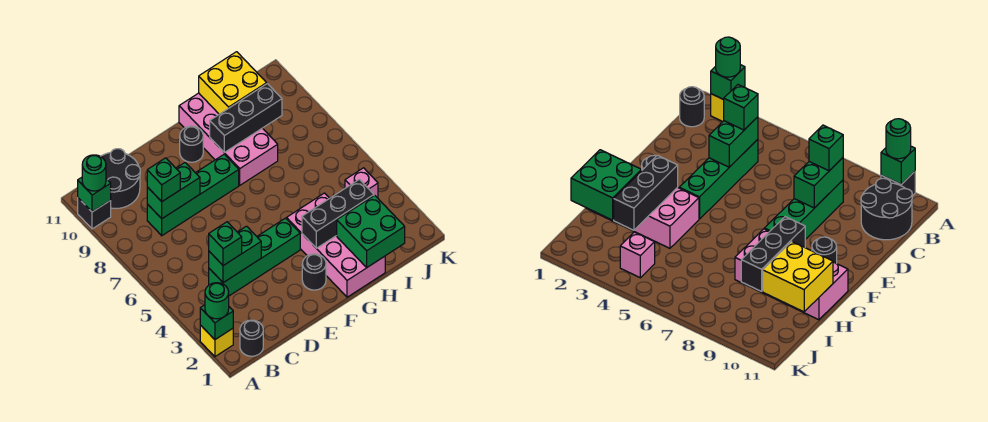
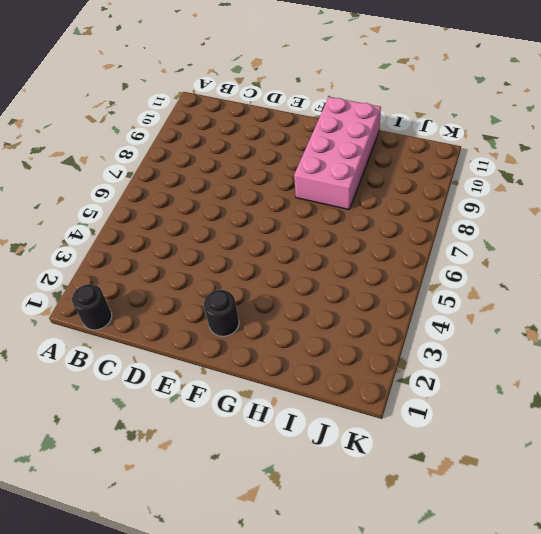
none -> yellow 1x1 brick [200,325,233,357]
none -> black 1x1 brick [78,198,111,229]
none -> black 2x2 round brick [101,149,140,209]

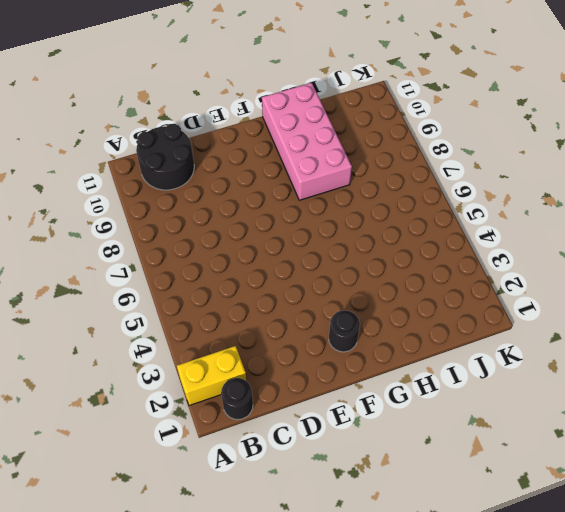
yellow 1x2 brick [177,346,246,406] -> yellow 1x1 brick [200,325,233,357]
none -> black 1x1 brick [78,198,111,229]
none -> green 1x4 brick [209,218,300,296]
none -> green 1x4 brick [147,154,239,236]

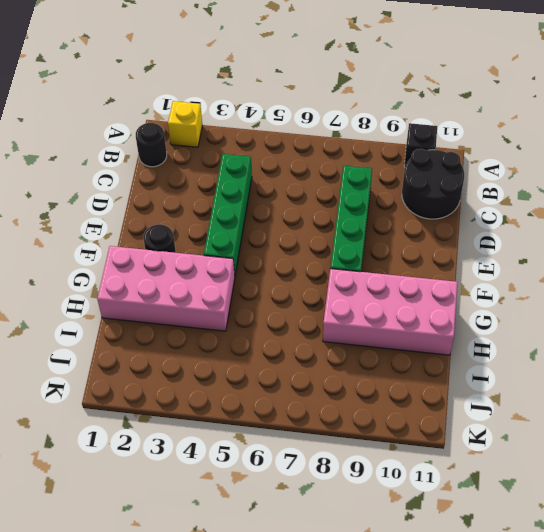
none -> black 1x1 round brick [180,126,203,162]
none -> pink 1x1 brick [345,168,378,198]
none -> green 1x1 brick [200,305,233,339]

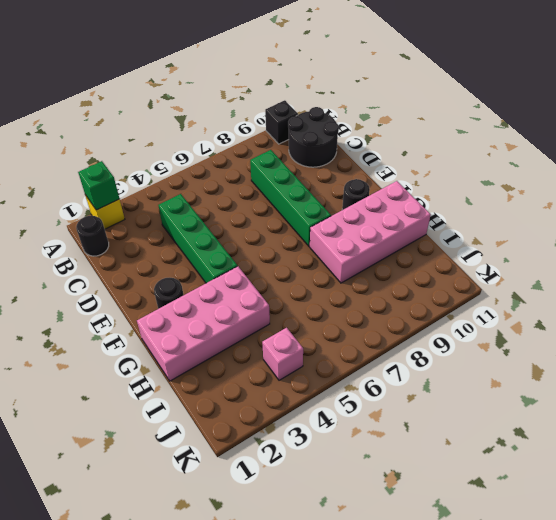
none -> green 1x1 brick [78,177,111,212]
none -> green 1x2 brick [209,226,261,283]
none -> green 1x2 brick [147,163,200,219]

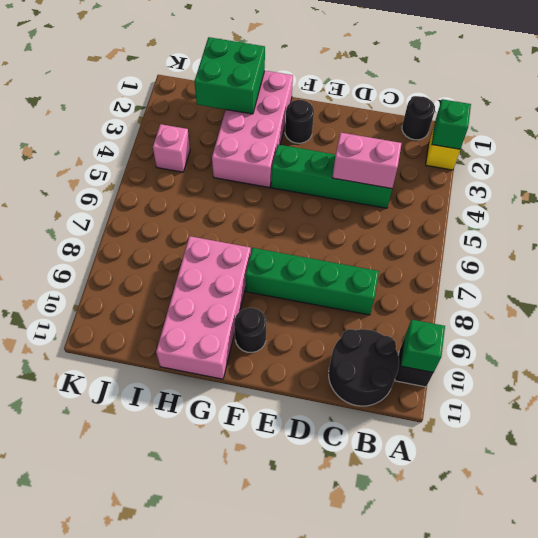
pink 1x2 brick [332,133,402,189] -> green 1x2 brick [209,226,261,283]
none -> green 1x2 brick [147,163,200,219]
none -> black 1x3 brick [302,179,374,248]
none -> black 1x3 brick [210,84,282,152]

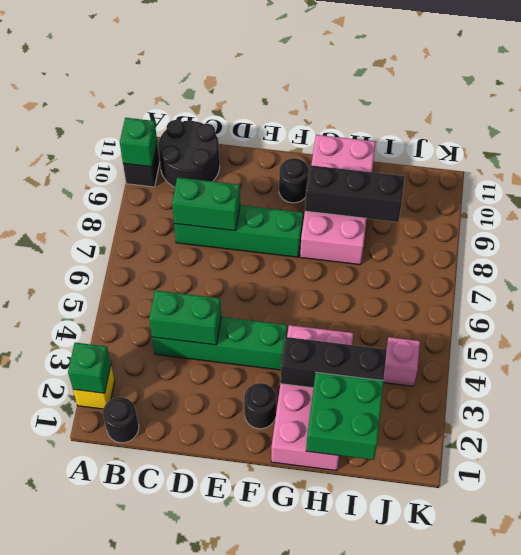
none -> yellow 2x2 brick [199,52,267,114]
none -> green 1x1 round brick [205,283,229,319]
none -> green 1x1 round brick [82,155,106,191]

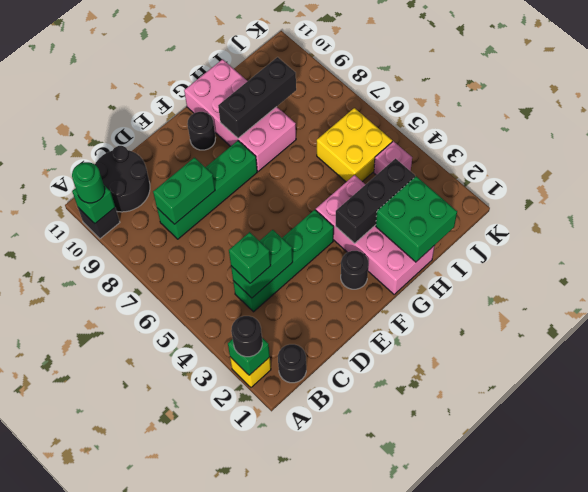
black 1x1 round brick [231,316,262,357] -> green 1x1 round brick [205,283,229,319]
yellow 2x2 brick [317,108,392,182] -> yellow 2x2 brick moved to [199,52,267,114]
none -> green 1x1 brick [147,158,180,201]

